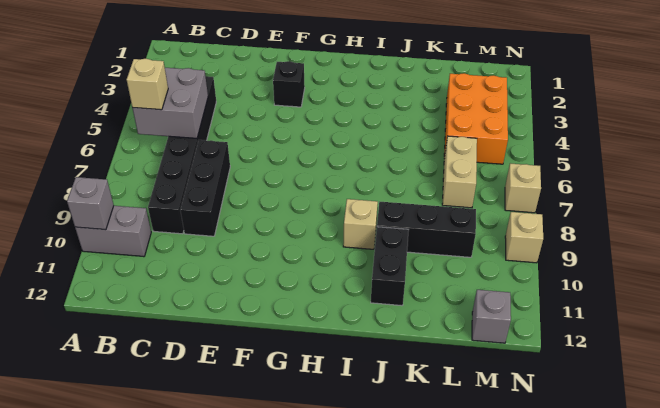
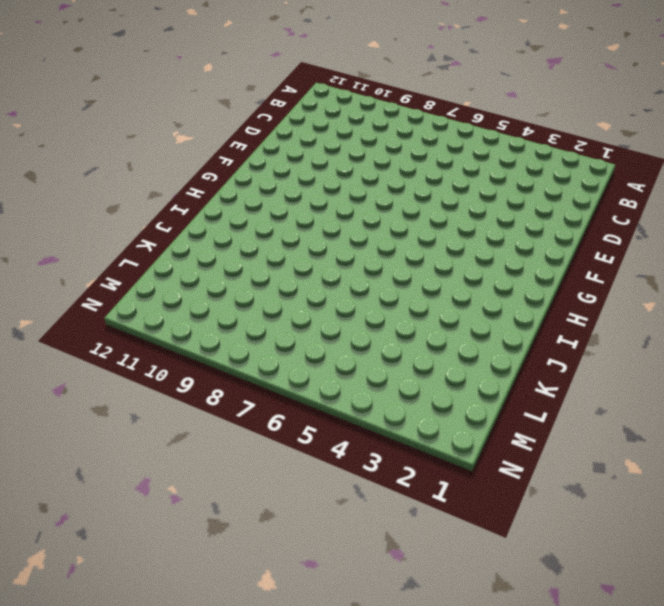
none -> grey 1x2 brick [75,206,151,257]
none -> black 1x6 brick [148,76,216,234]
none -> black 1x3 brick [180,140,230,236]

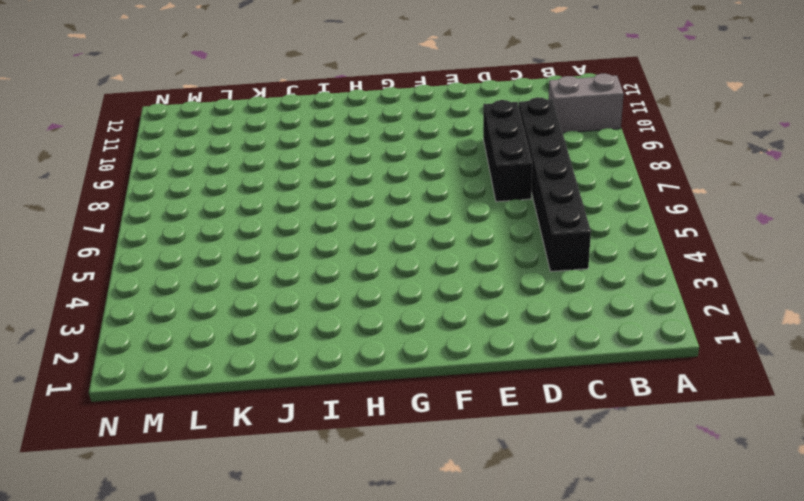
none -> black 1x1 brick [273,61,305,107]
none -> tan 1x1 brick [343,199,378,249]
none -> black 1x3 brick [377,202,476,257]

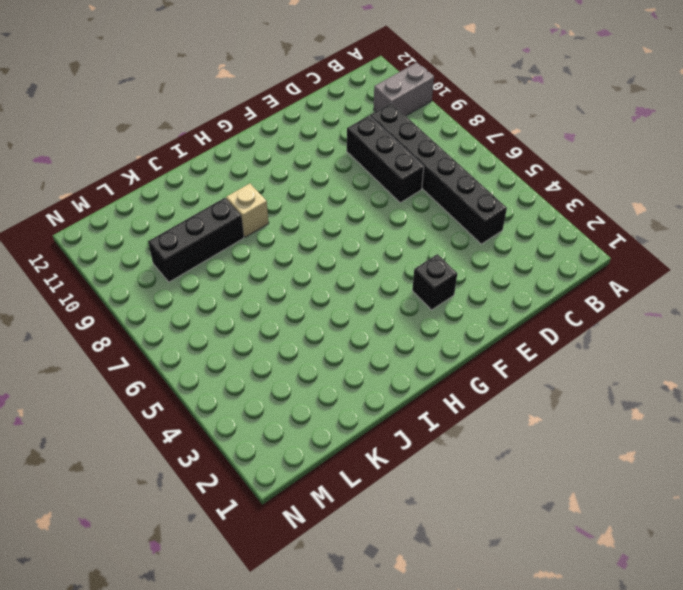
none -> black 1x2 brick [371,227,409,306]
none -> orange 2x3 brick [444,73,508,164]
none -> tan 1x2 brick [442,136,477,208]

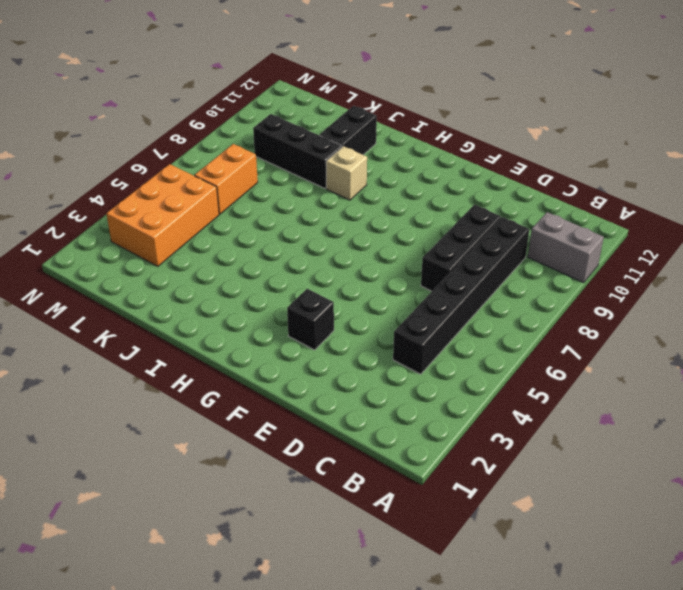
orange 1x2 brick [195,144,258,214] -> tan 1x2 brick [442,136,477,208]
none -> grey 1x1 brick [472,290,511,343]
none -> tan 1x1 brick [505,163,541,213]
none -> tan 1x1 brick [505,212,543,263]

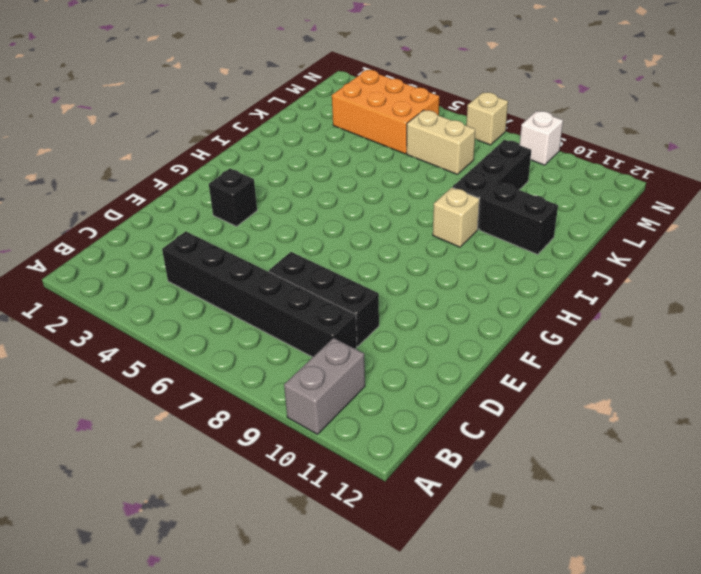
white 1x1 brick [520,111,563,165] -> tan 1x1 brick [505,212,543,263]
none -> grey 1x1 brick [472,290,511,343]
none -> grey 1x1 brick [67,177,114,230]
none -> grey 2x2 brick [133,68,208,138]

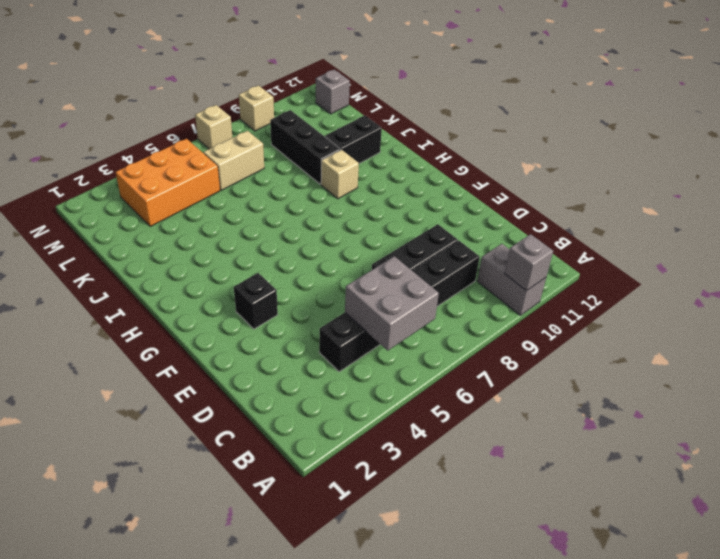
none -> tan 1x1 brick [127,59,168,110]

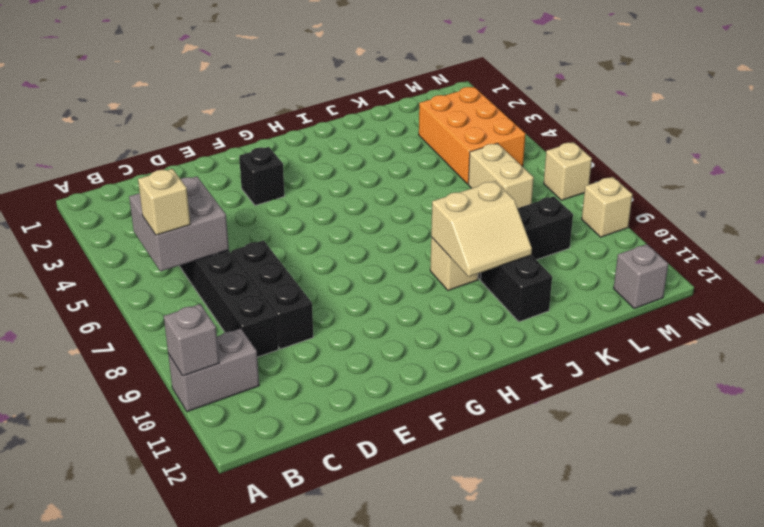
tan 2x2 slope [431,181,532,277] -> none

